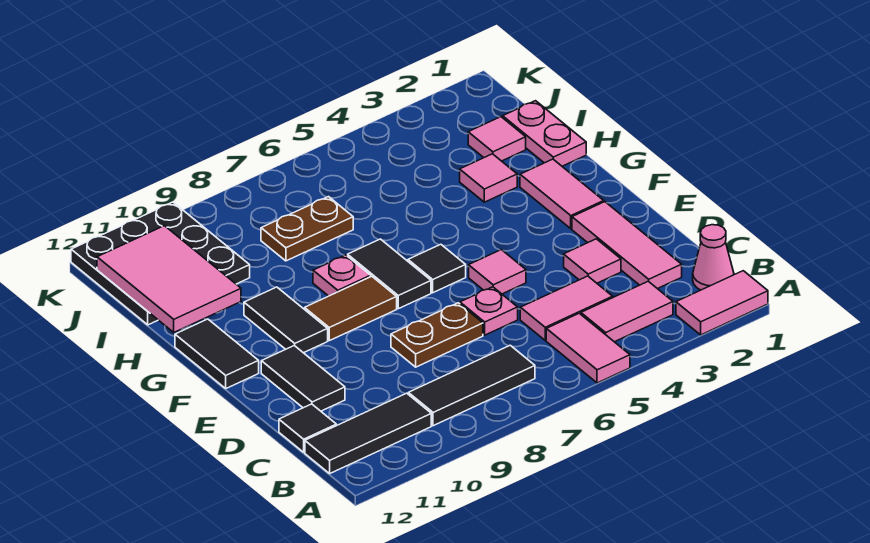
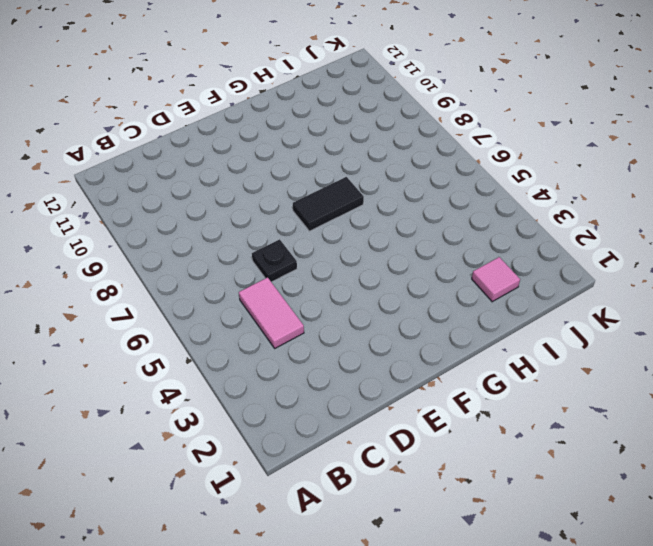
black 1x1 plate [252,239,297,282] -> pink 1x1 plate [460,287,518,335]
none -> pink 1x2 tile [676,271,768,335]
none -> pink 1x2 tile [546,313,630,383]
none -> pink 1x1 cone [693,225,734,290]

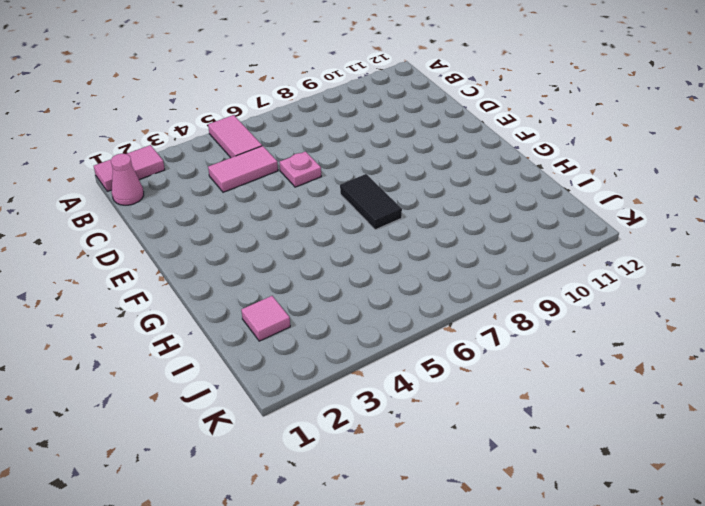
none -> pink 1x2 tile [581,281,673,342]
none -> black 1x3 tile [408,345,535,426]
none -> black 1x3 tile [305,393,431,473]

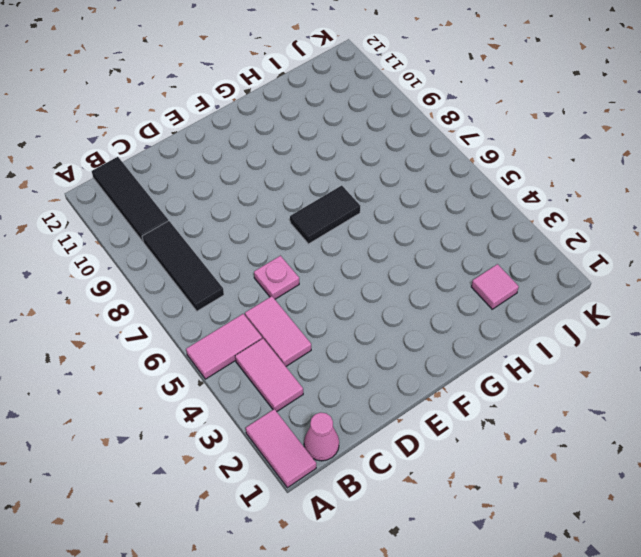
none -> pink 1x3 tile [572,202,682,289]
none -> black 1x1 tile [279,404,336,452]
none -> pink 1x1 tile [564,239,621,283]

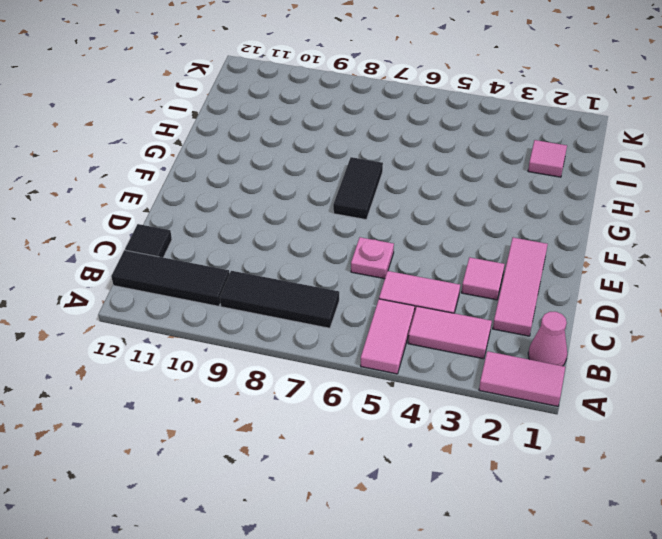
none -> brown 1x2 plate [391,303,483,367]
none -> black 1x2 tile [261,346,345,411]
none -> pink 1x1 tile [469,250,526,294]

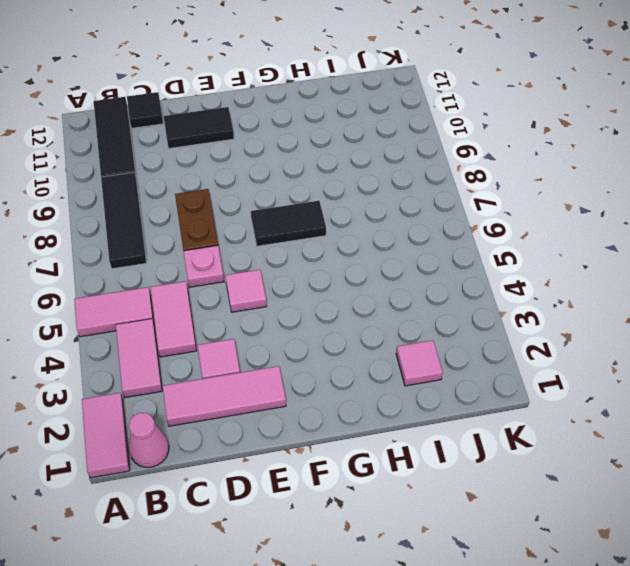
none -> pink 1x2 tile [520,159,604,229]
none -> black 1x1 tile [408,244,466,293]
none -> brown 1x2 tile [305,276,397,341]

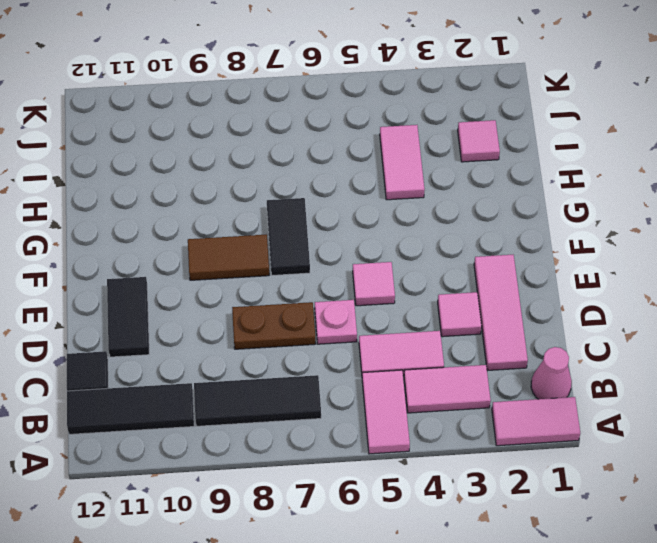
pink 1x2 tile [380,125,425,200] -> pink 1x2 tile moved to [520,159,604,229]
none -> black 1x1 tile [408,244,466,293]
none -> black 1x2 tile [244,287,328,353]
none -> black 1x2 tile [175,319,259,388]

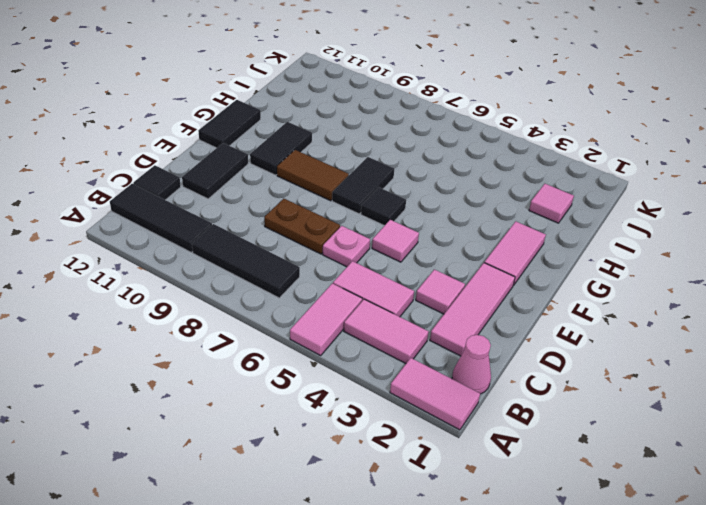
none -> pink 1x1 plate [313,255,371,296]
none -> pink 1x2 plate [503,101,586,166]
none -> pink 1x1 tile [460,154,517,202]

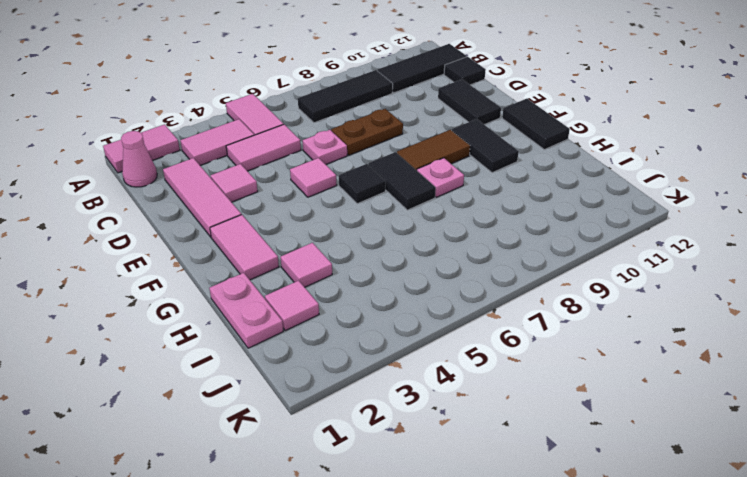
none -> brown 1x2 plate [261,197,353,261]
none -> black 3x3 plate [71,202,250,325]
none -> pink 2x3 tile [97,226,241,332]

